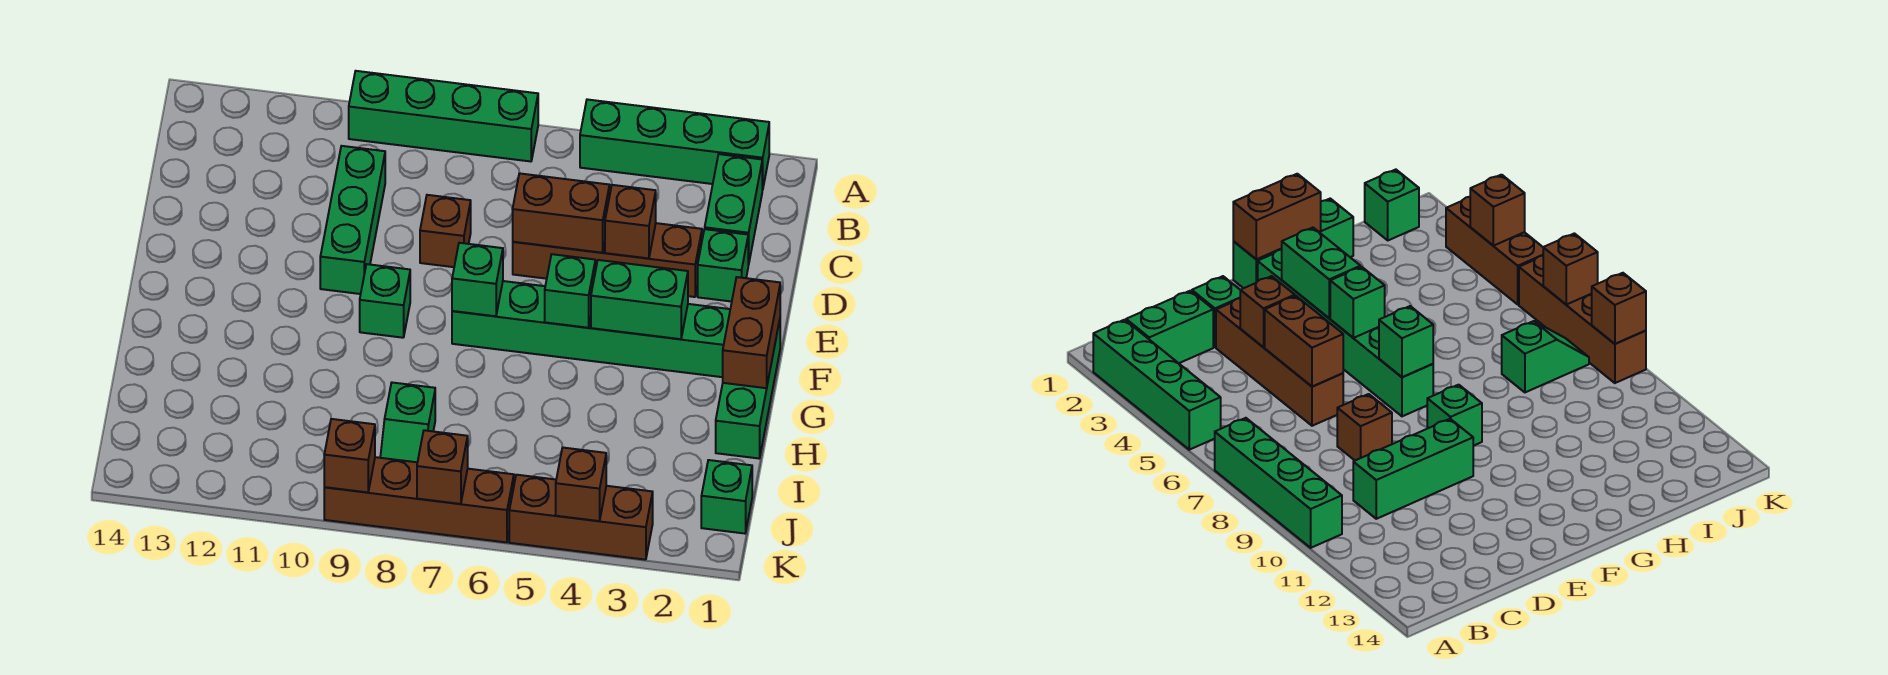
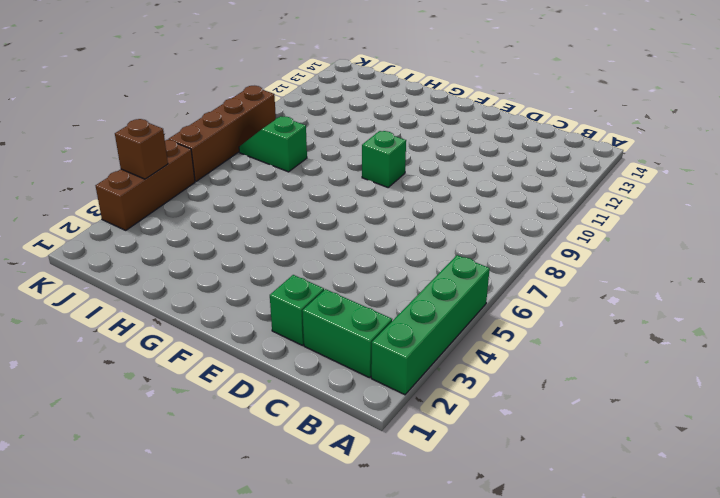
none -> green 1x4 brick [349,71,538,161]
none -> green 1x3 brick [320,146,385,294]
none -> brown 1x4 brick [513,223,702,297]

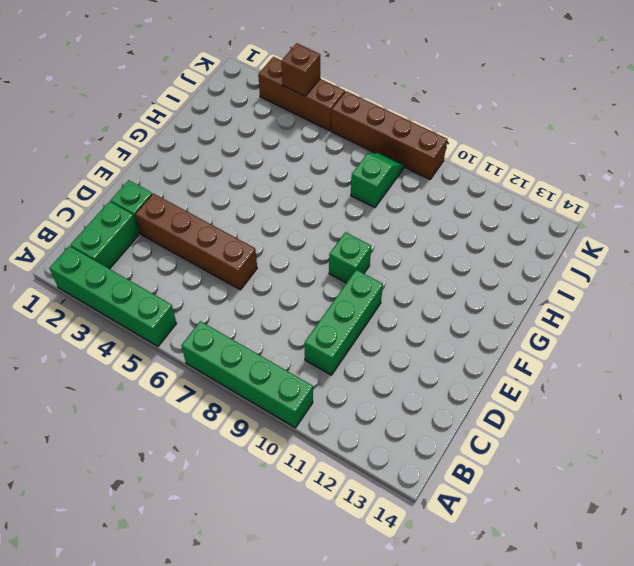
none -> brown 1x1 brick [420,195,471,267]
none -> green 1x3 brick [716,320,780,458]
none -> green 1x6 brick [452,281,730,377]

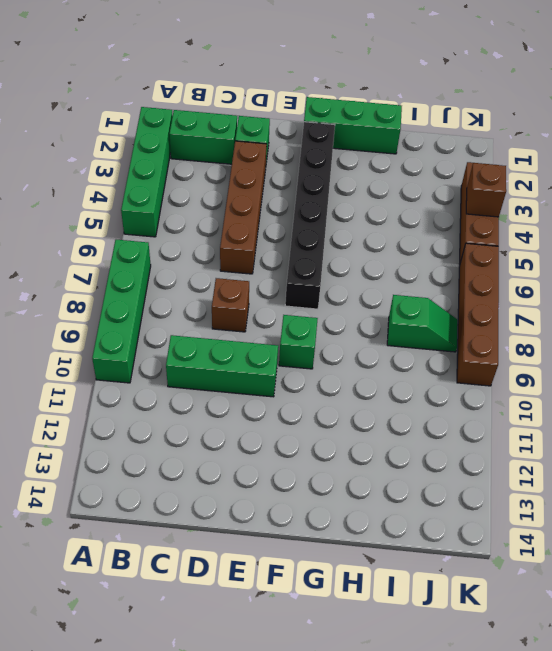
black 1x6 brick [285,122,335,309] -> green 1x6 brick [452,281,730,377]
none -> green 1x1 brick [701,460,752,534]
none -> brown 1x1 brick [605,185,656,258]
none -> brown 1x2 brick [513,173,610,253]

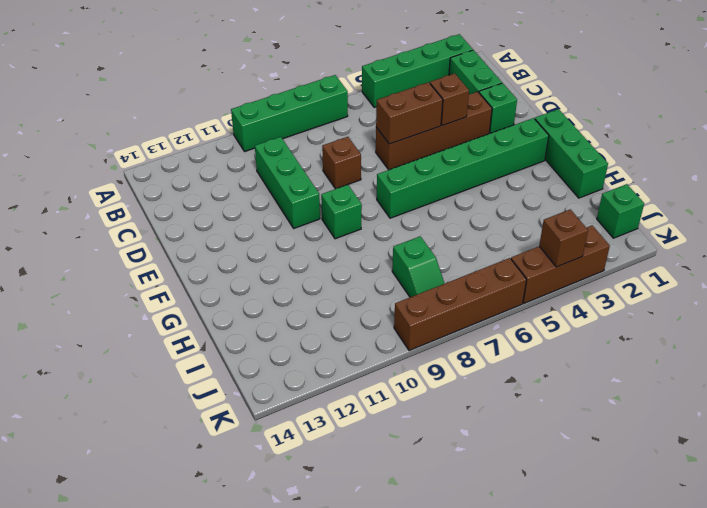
none -> brown 1x2 brick [723,277,780,388]
none -> green 1x2 brick [591,260,688,339]
none -> green 1x1 brick [545,254,595,328]

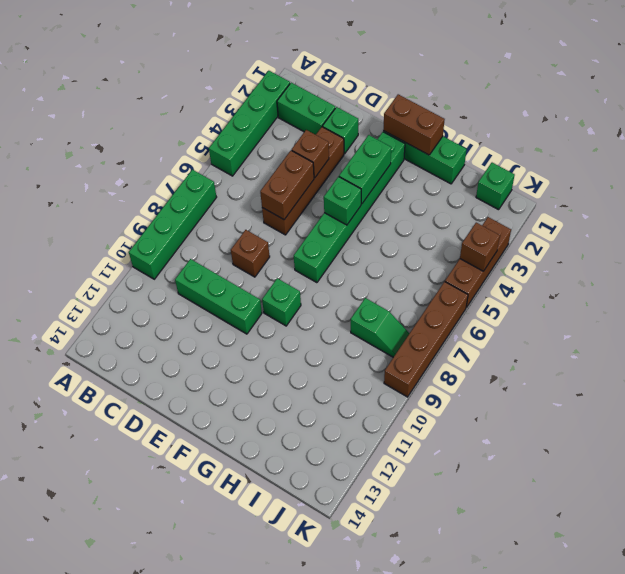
none -> green 1x1 brick [452,243,503,316]
none -> brown 1x1 brick [417,430,468,504]
none -> brown 1x1 brick [324,419,375,492]

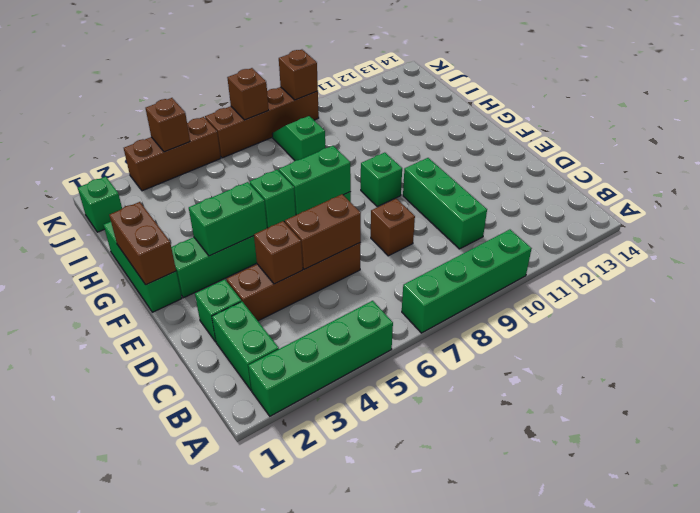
green 1x2 brick [279,146,351,215] -> green 1x1 brick [452,243,503,316]

